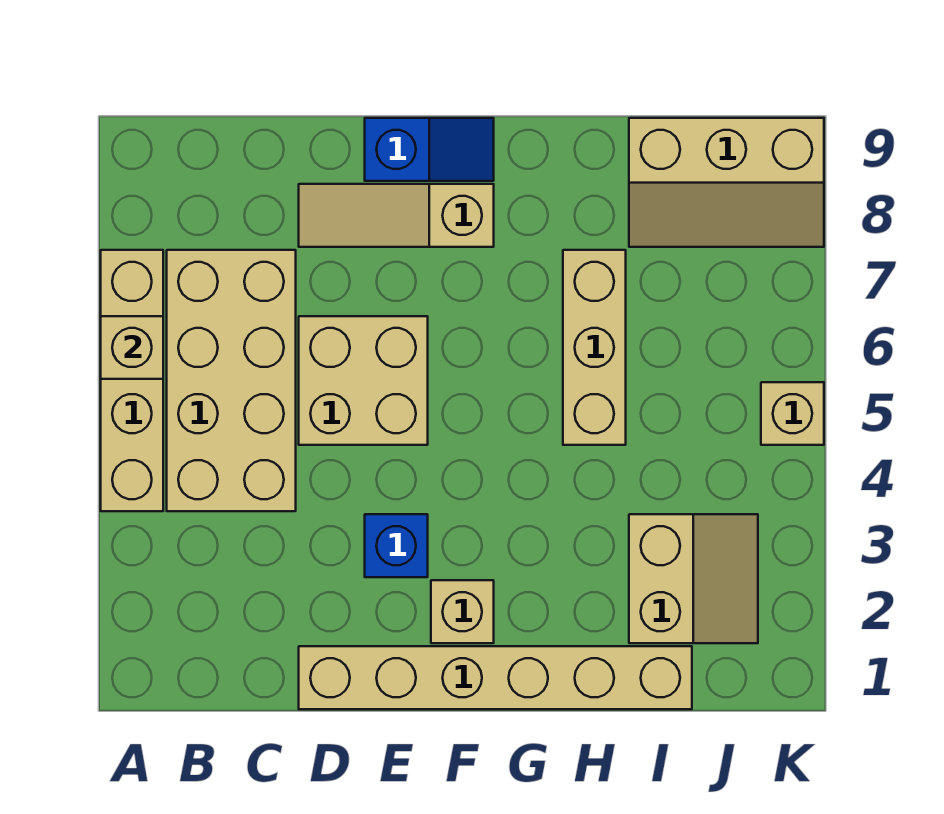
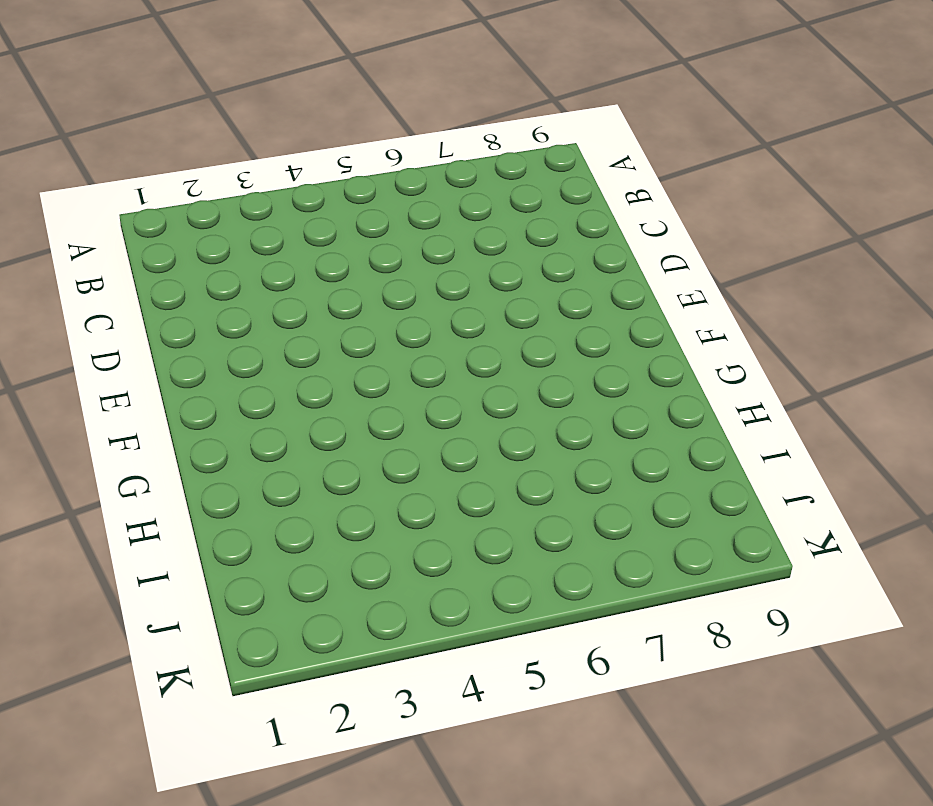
none -> tan 1x4 brick [101,250,163,511]
none -> tan 2x4 brick [167,250,296,511]
none -> tan 1x6 brick [299,646,692,709]

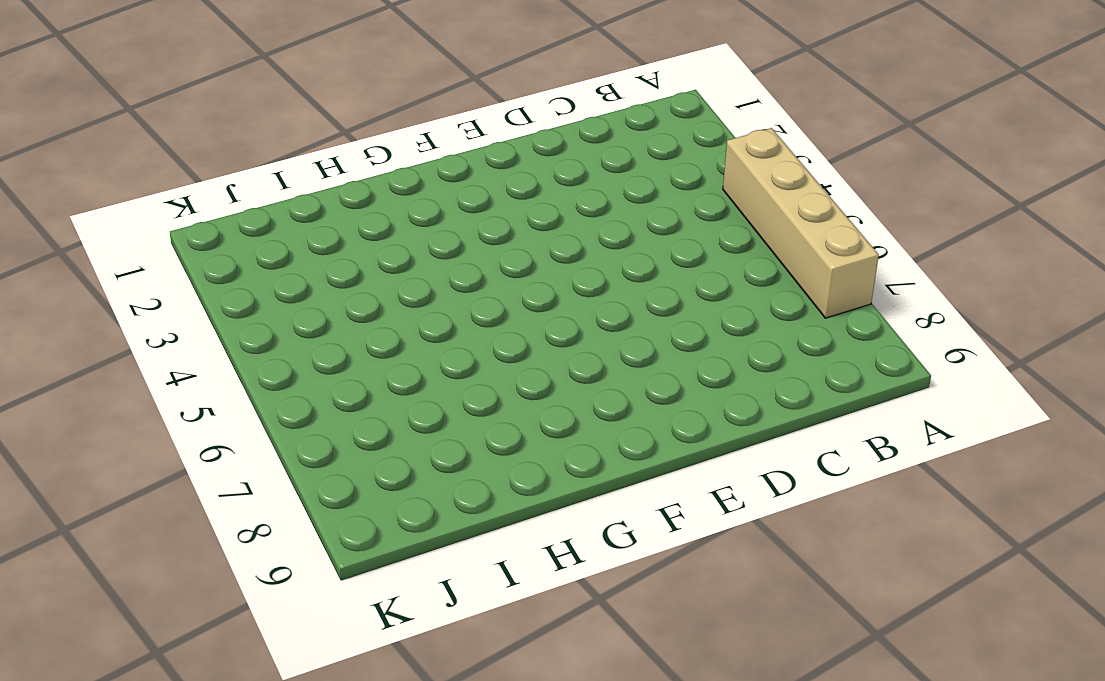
none -> tan 2x4 brick [167,250,296,511]
none -> tan 1x6 brick [299,646,692,709]
none -> tan 2x2 brick [299,316,428,445]

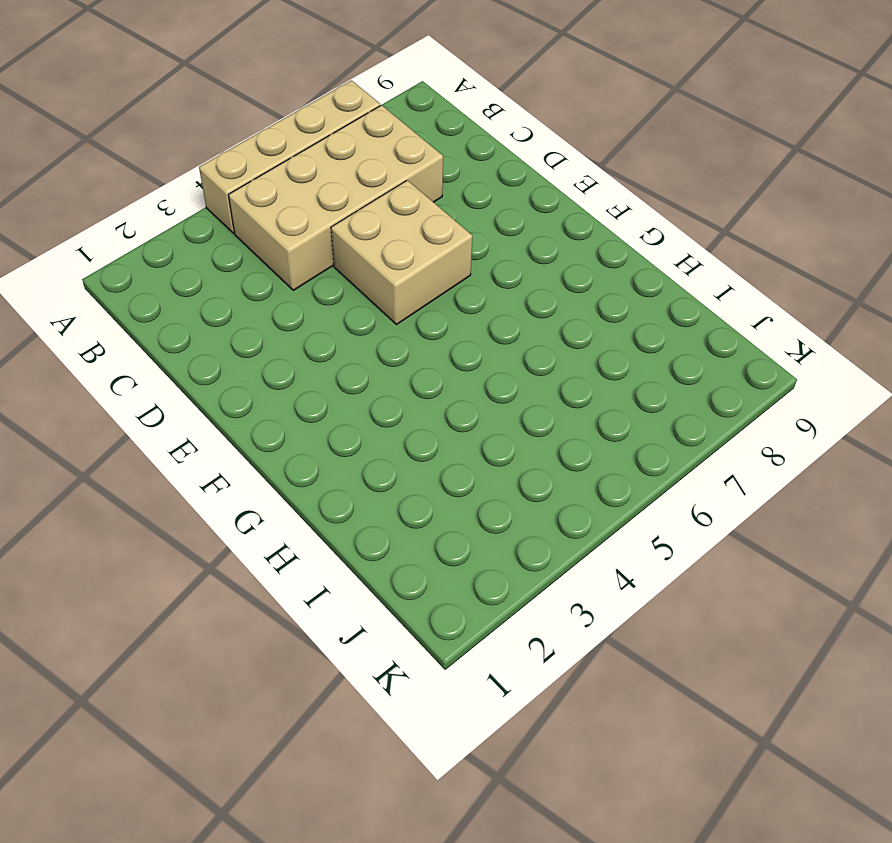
none -> tan 1x6 brick [299,646,692,709]
none -> tan 1x3 slope [299,184,494,247]
none -> blue 1x1 brick [365,514,428,577]

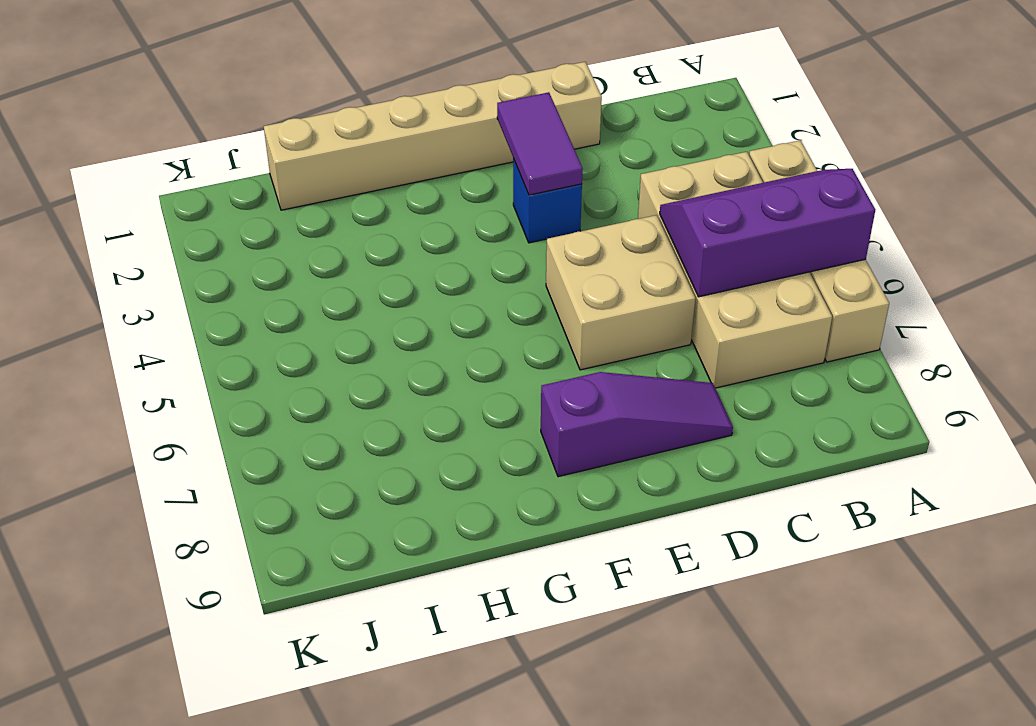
purple 2x3 slope [660,169,875,297] -> tan 1x1 brick [101,316,163,379]
purple 1x3 slope [541,372,733,477] -> tan 1x3 slope [299,184,494,247]
purple 1x2 tile [497,92,583,195] -> none
none -> blue 1x2 slope [365,118,494,181]
none -> tan 1x1 brick [431,580,494,643]
none -> tan 1x3 brick [563,250,626,445]

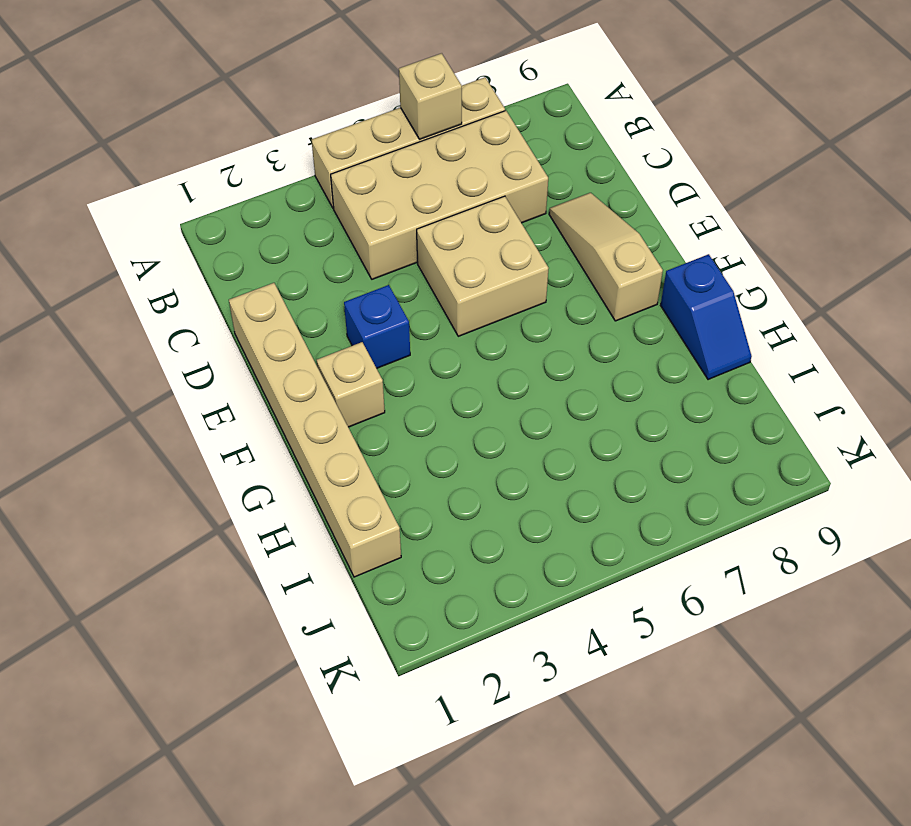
blue 1x2 slope [661,254,752,380] -> blue 1x2 slope moved to [365,118,494,181]
none -> tan 1x3 brick [563,250,626,445]
none -> tan 2x2 slope [629,514,758,643]
none -> tan 2x3 slope [629,118,824,247]

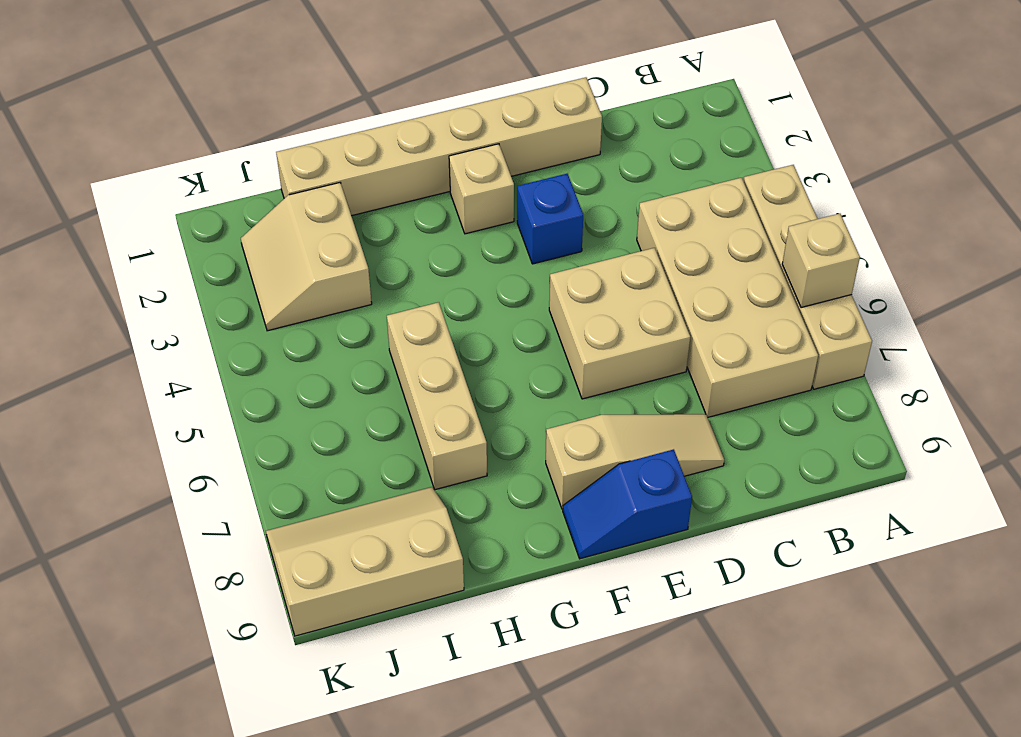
none -> tan 1x1 brick [761,382,824,445]

